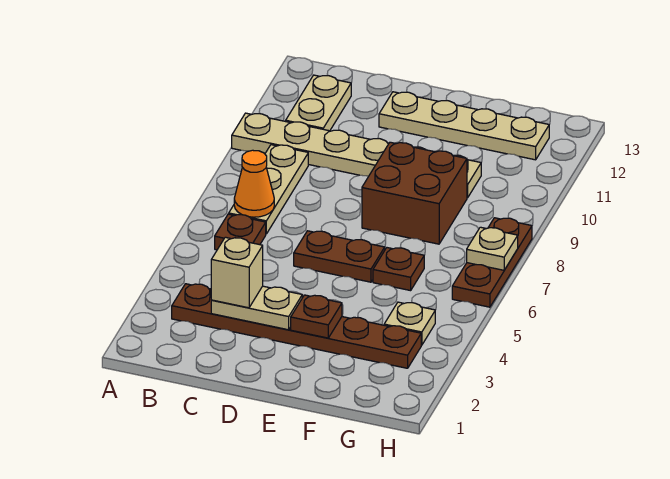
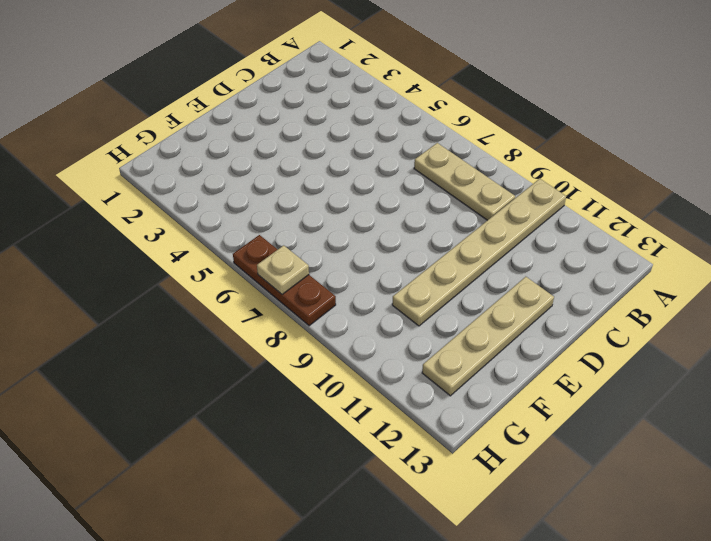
none -> brown 1x6 plate [172,284,421,368]
none -> brown 1x1 plate [215,214,266,250]
none -> tan 1x2 plate [286,75,351,131]

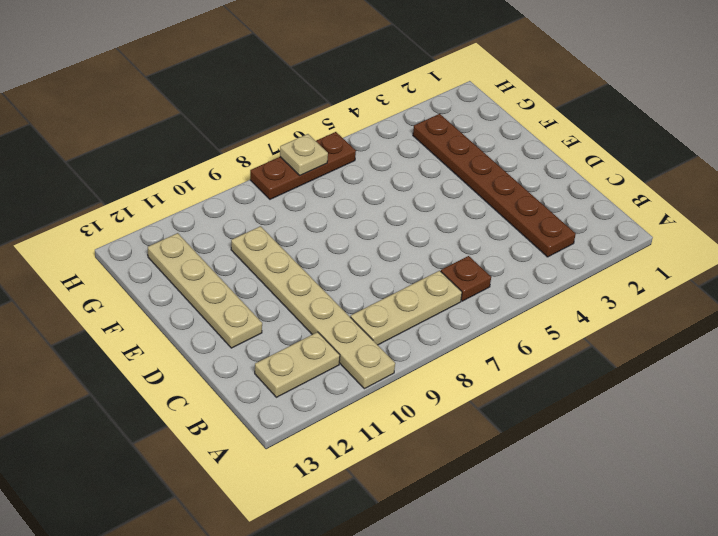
none -> brown 1x2 plate [294,231,385,282]
none -> brown 2x2 brick [362,142,467,244]
none -> brown 1x1 plate [373,248,424,291]

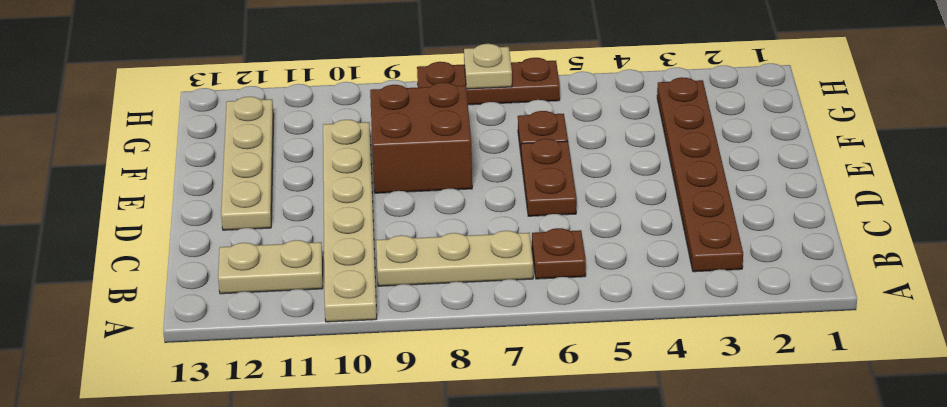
none -> tan 1x1 plate [384,302,435,345]
none -> orange 1x1 cone [234,150,274,217]
none -> tan 1x2 plate [211,286,302,330]

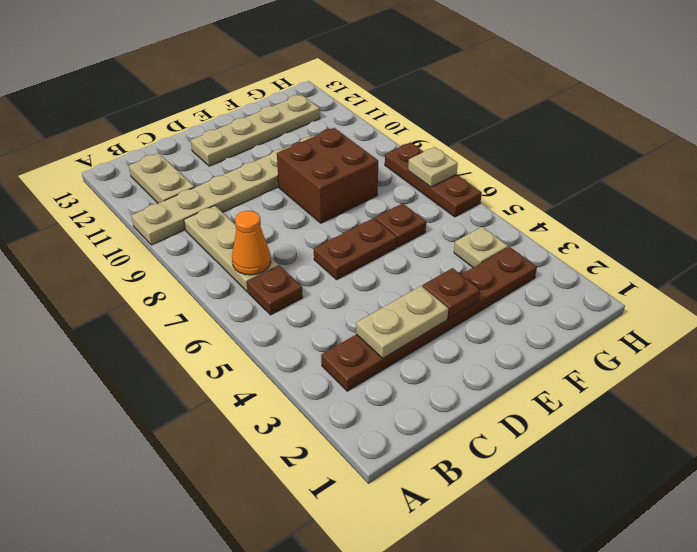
none -> tan 1x1 brick [211,237,263,308]

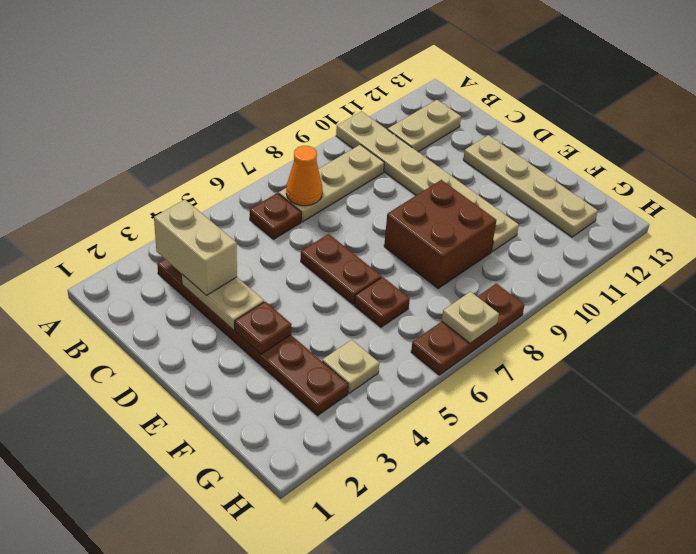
tan 1x2 brick [154,200,237,295] -> tan 1x1 brick [211,237,263,308]

